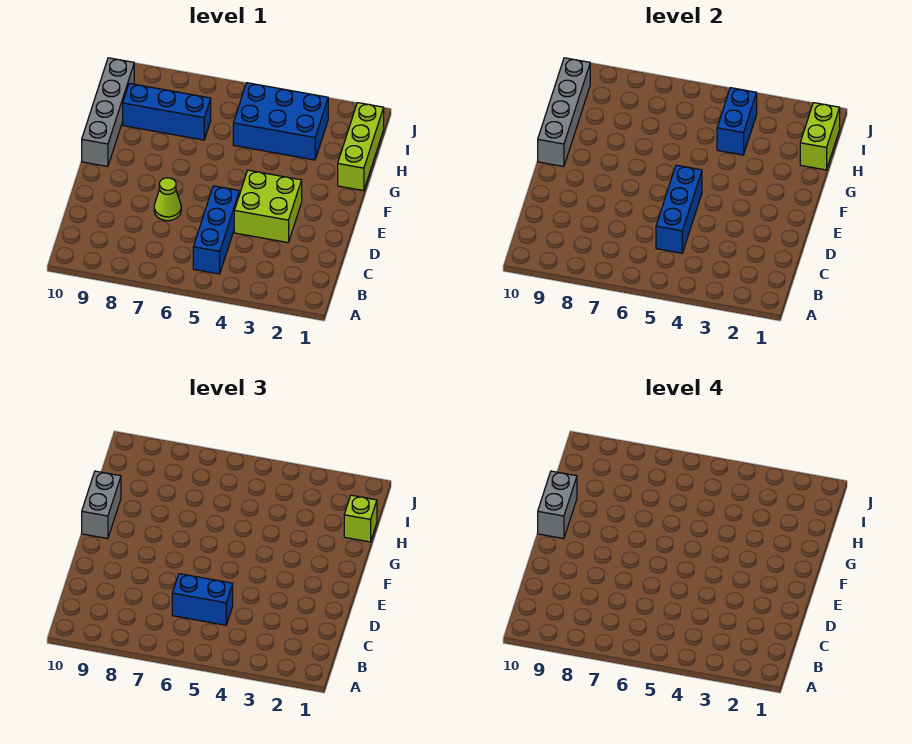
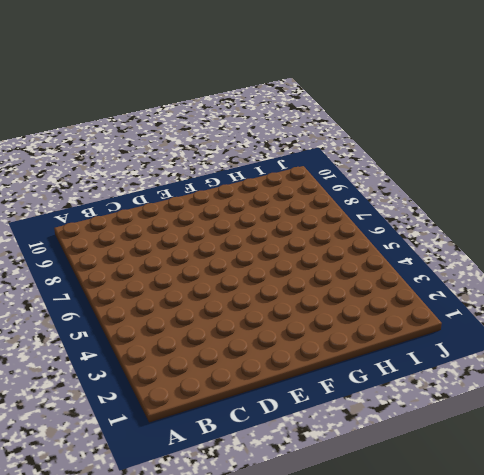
none -> blue 1x3 brick [193,186,239,274]
none -> lime 2x2 brick [234,170,302,243]
none -> lime 1x1 cone [154,178,181,221]

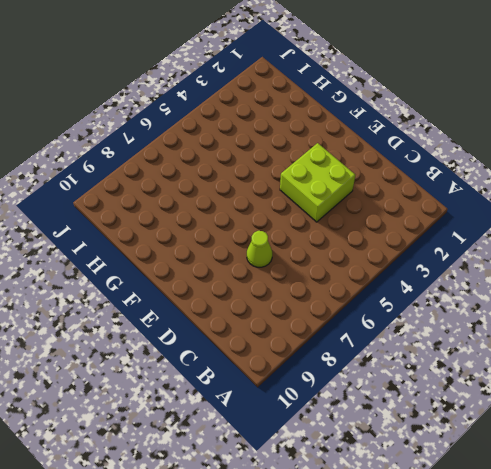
none -> blue 1x3 brick [193,186,239,274]
none -> grey 1x4 brick [82,58,134,167]
none -> lime 1x3 brick [338,103,384,191]

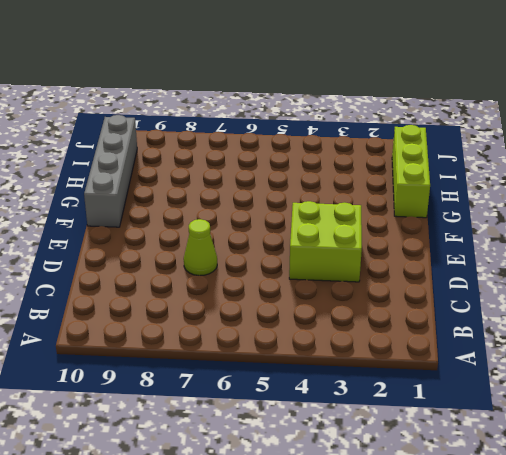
none -> blue 1x3 brick [193,186,239,274]
none -> blue 2x3 brick [233,83,328,160]
none -> blue 1x3 brick [123,83,211,140]

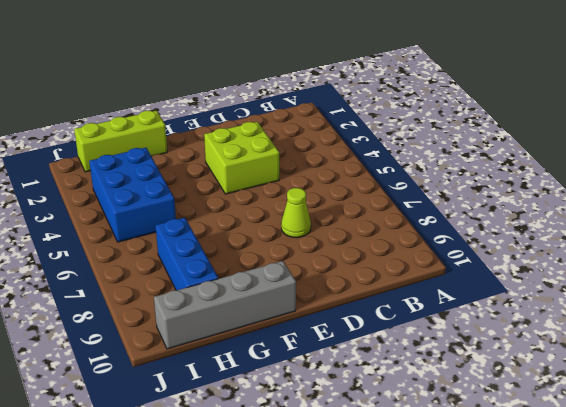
none -> blue 1x3 brick [193,186,239,274]
none -> blue 1x3 brick [656,165,702,253]
none -> grey 1x4 brick [538,58,590,167]

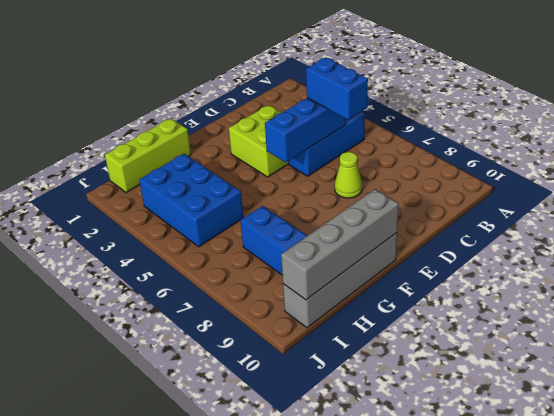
none -> lime 1x2 brick [800,103,840,170]
none -> blue 1x2 brick [717,88,757,155]
none -> grey 1x2 brick [82,471,121,539]

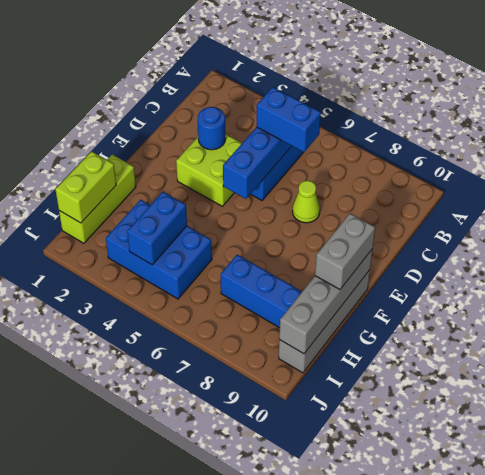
blue 1x1 round brick [198,107,226,150] -> none
none -> lime 1x1 brick [344,495,377,542]
none -> grey 1x2 brick [538,471,577,539]

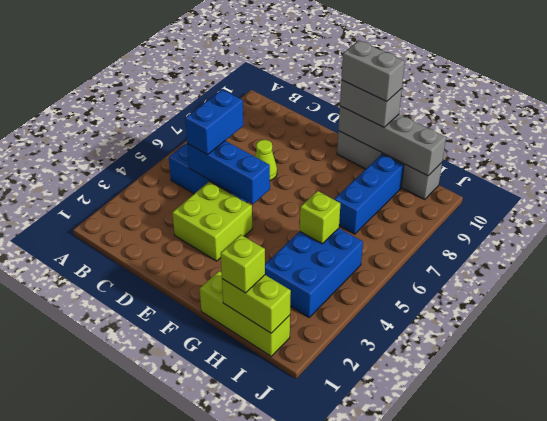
lime 1x1 brick [300,191,340,244] -> none
none -> blue 1x2 brick [717,88,757,155]

